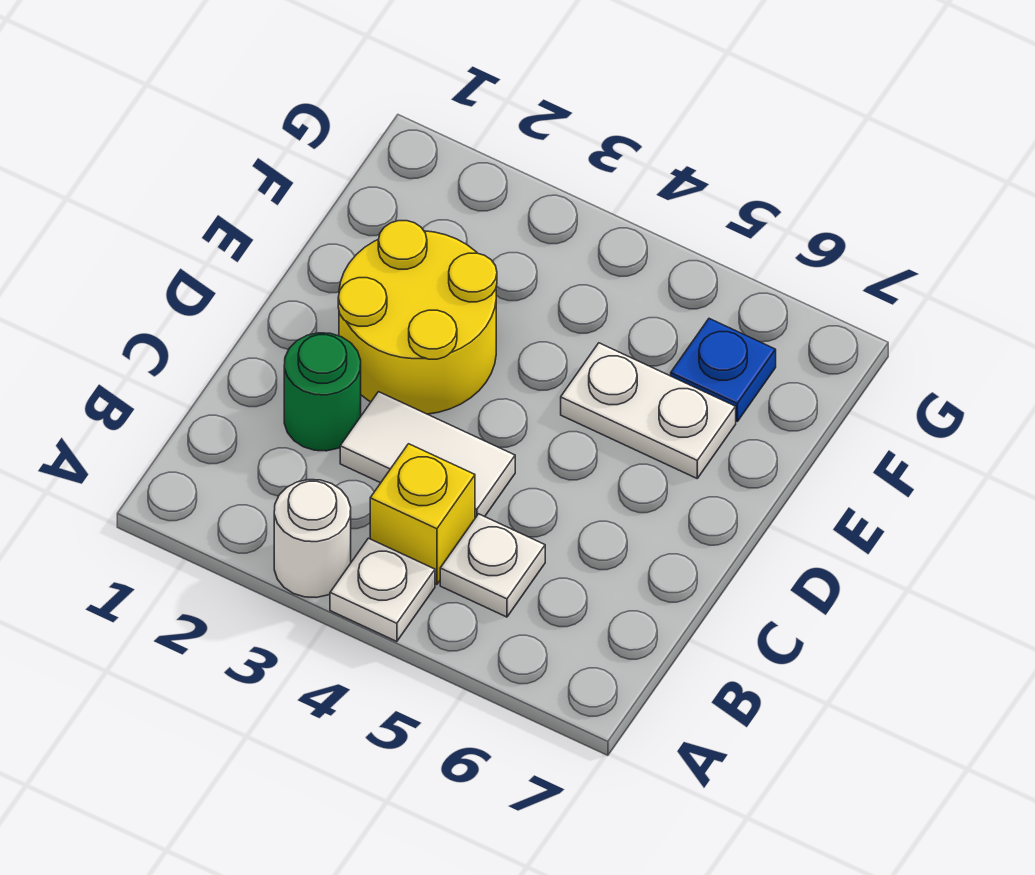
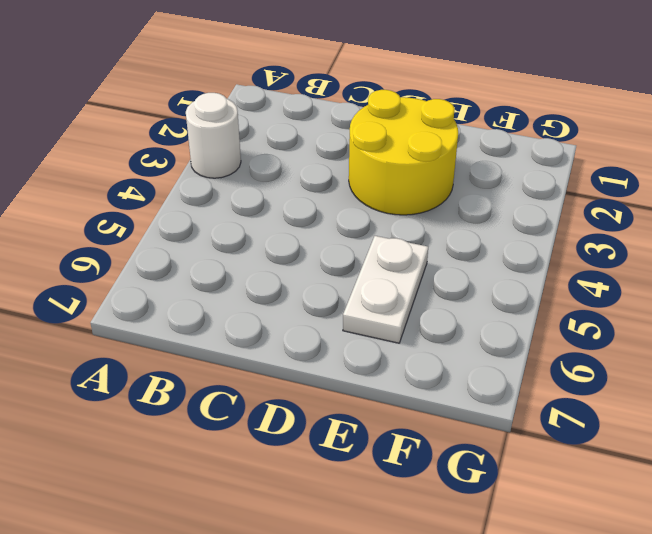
none -> white 1x1 plate [330,538,435,642]
none -> yellow 1x1 brick [370,444,475,584]

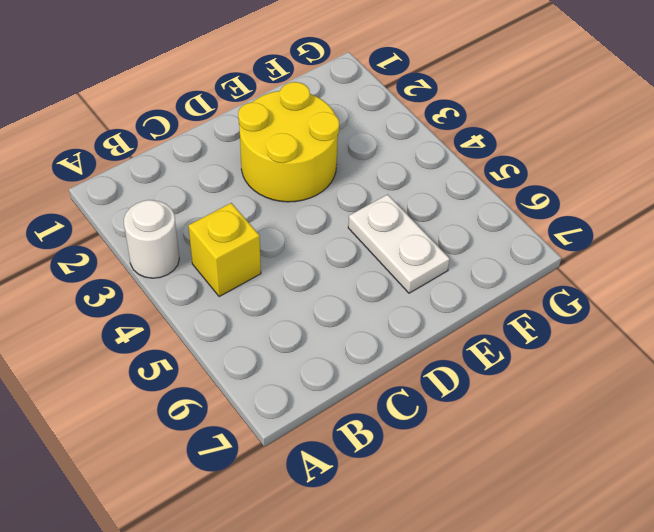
none -> white 1x1 plate [330,538,435,642]
none -> white 1x1 plate [440,514,545,617]

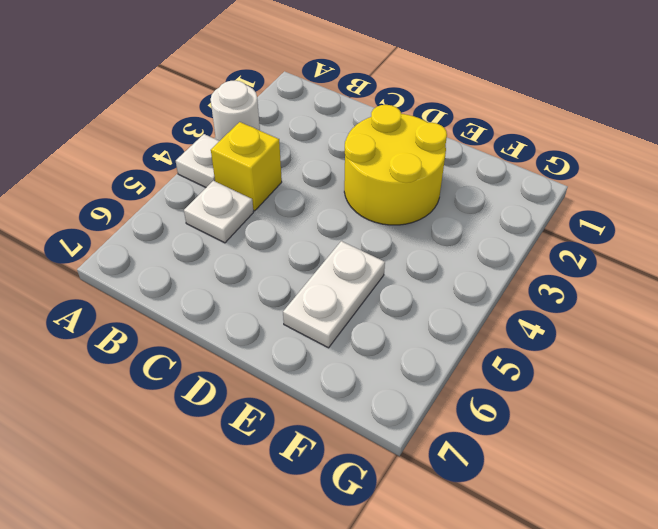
none -> green 1x1 round brick [284,333,361,451]
none -> white 1x2 tile [340,392,515,518]

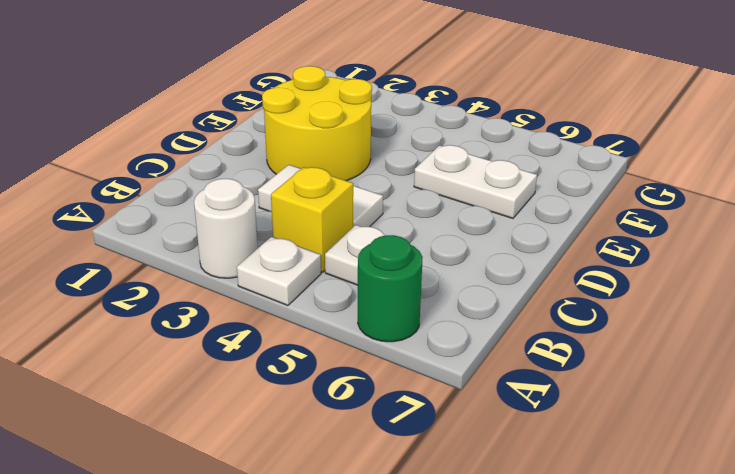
green 1x1 round brick [358,235,423,342] -> green 1x1 round brick moved to [284,333,361,451]
none -> blue 1x1 plate [671,319,776,421]

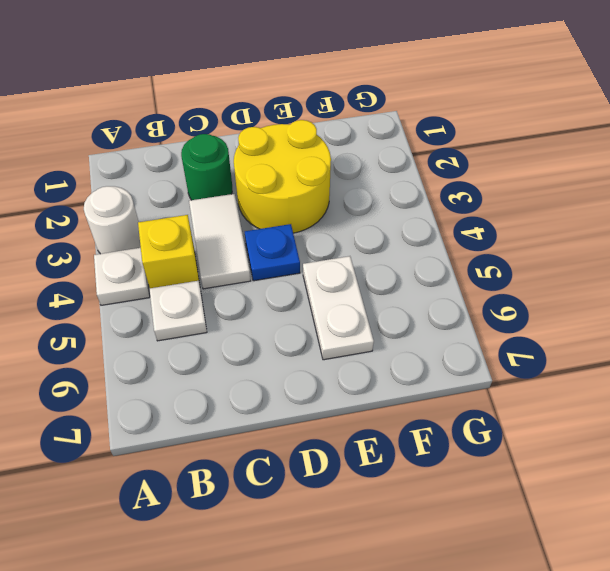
blue 1x1 plate [245,224,300,281] -> blue 1x1 plate moved to [671,319,776,421]

